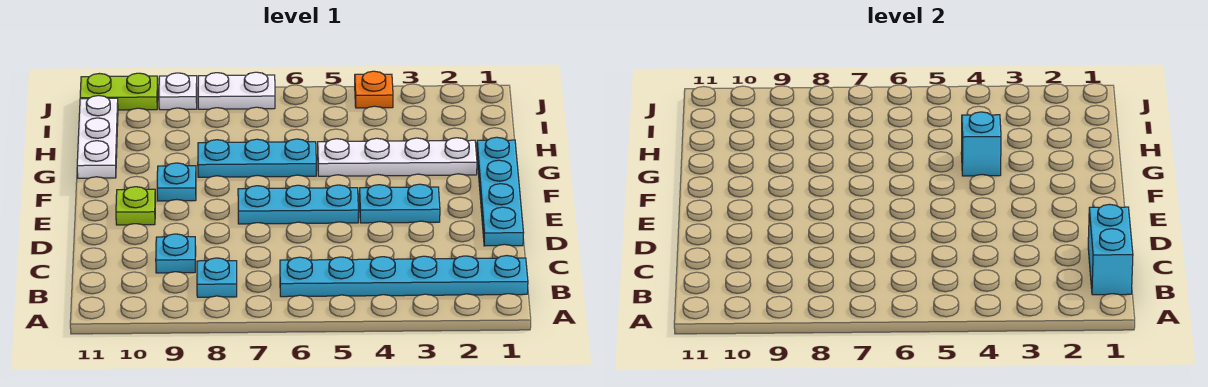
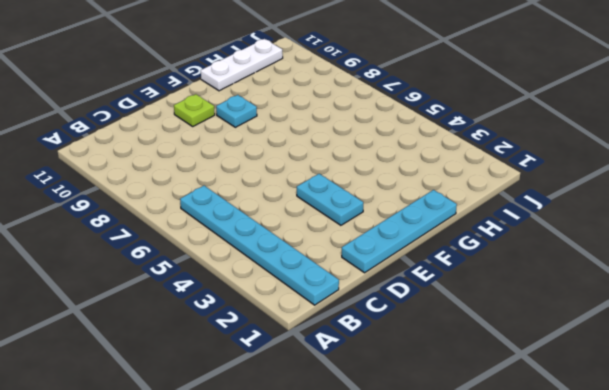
none -> cyan 1x1 plate [197,258,237,297]
none -> cyan 1x1 plate [156,234,196,273]
none -> cyan 1x3 plate [238,185,359,224]

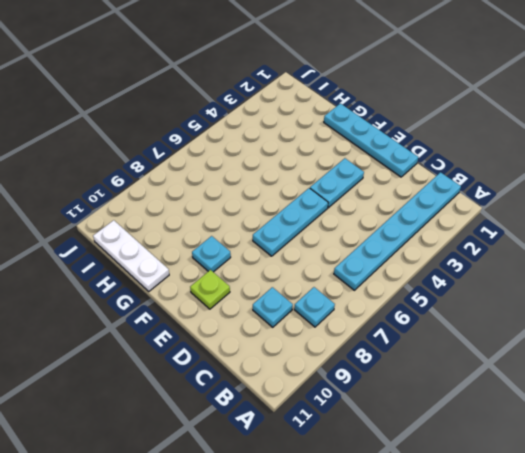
none -> white 1x4 plate [318,138,477,176]
none -> cyan 1x3 plate [198,139,316,177]
none -> orange 1x1 plate [355,71,393,108]

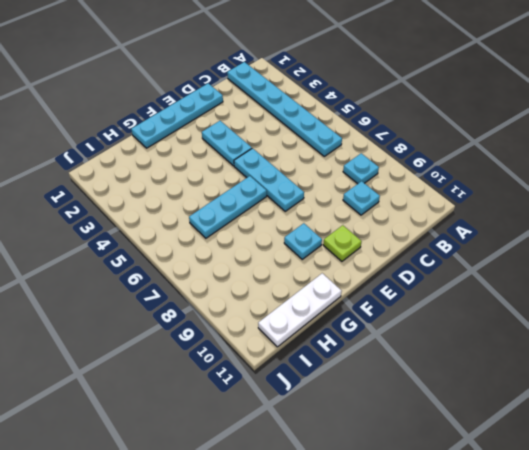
cyan 1x3 plate [189,176,267,238] -> cyan 1x3 plate turned to [198,139,316,177]
none -> white 1x4 plate [318,138,477,176]
none -> orange 1x1 plate [355,71,393,108]
none -> white 1x2 plate [198,72,275,109]

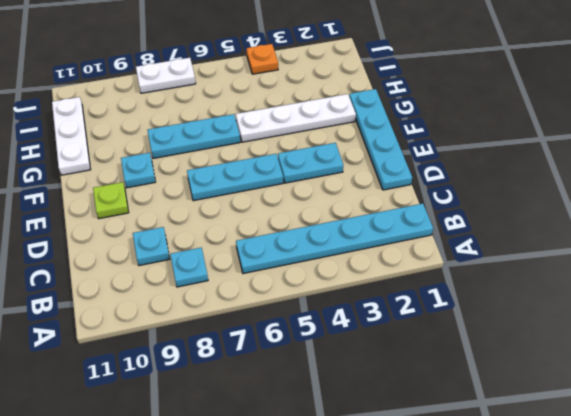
none -> white 1x1 plate [159,73,197,110]
none -> lime 1x2 plate [80,73,158,110]
none -> cyan 1x2 brick [1088,204,1133,295]

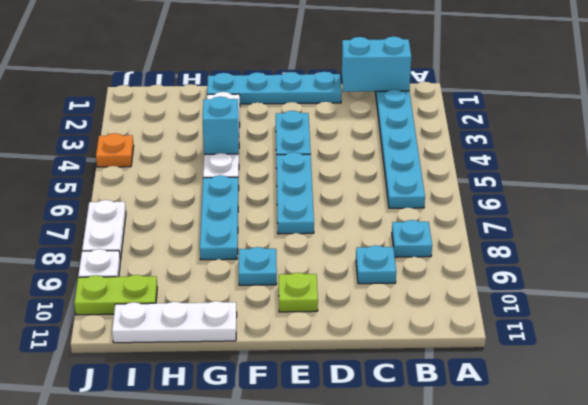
lime 1x2 plate [74,275,157,315] -> lime 1x2 plate turned to [80,73,158,110]

